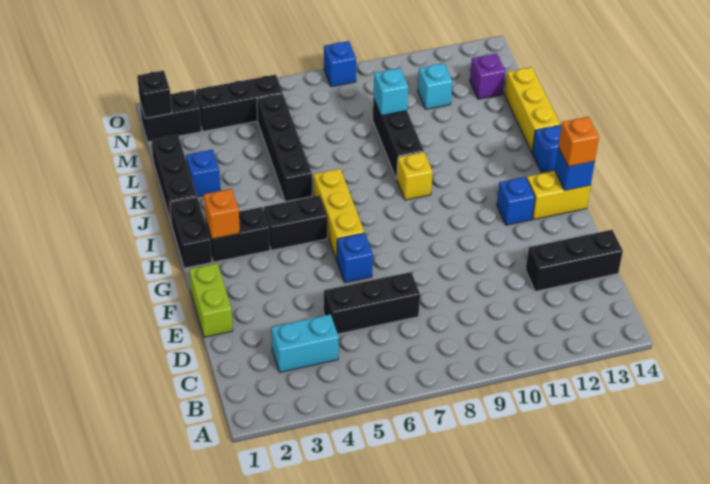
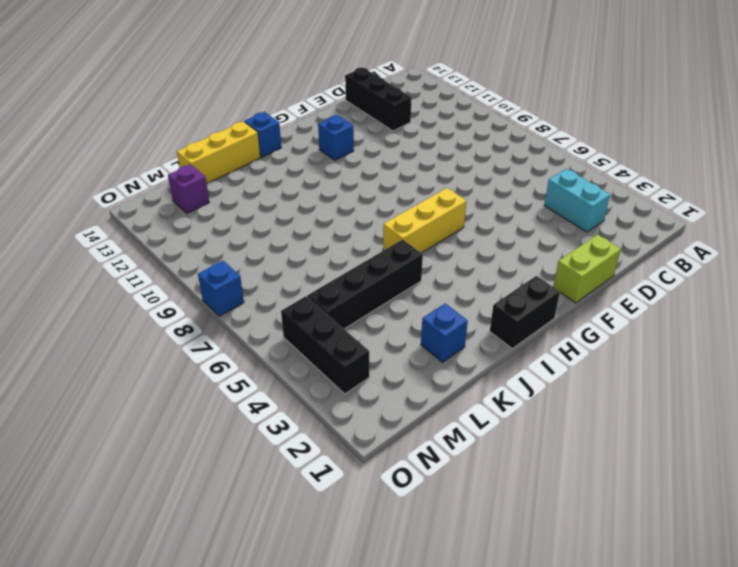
none -> black 1x3 brick [324,272,420,334]
none -> blue 1x1 brick [337,233,373,283]
none -> yellow 1x2 brick [527,171,591,220]

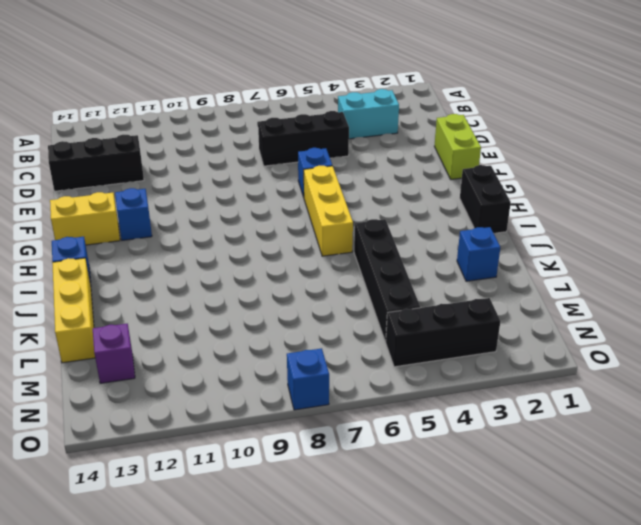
none -> black 1x2 brick [205,207,270,262]
none -> black 1x2 brick [264,195,327,250]
none -> yellow 1x1 brick [397,152,433,200]

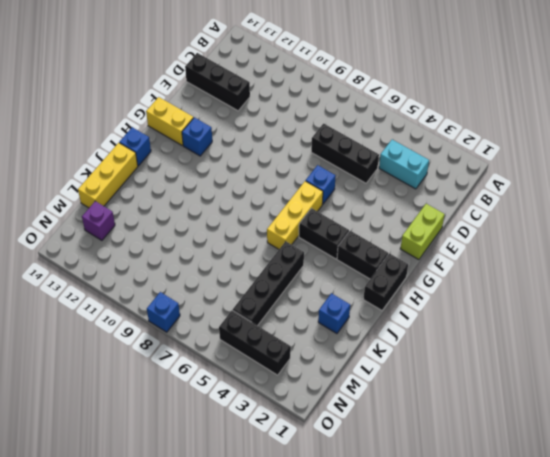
none -> yellow 1x1 brick [397,152,433,200]
none -> black 1x3 brick [151,135,197,221]
none -> black 1x3 brick [373,98,424,179]

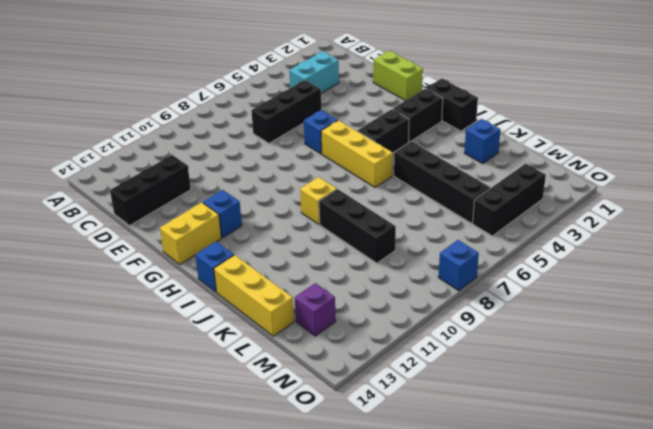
none -> black 1x3 brick [151,135,197,221]
none -> cyan 1x1 brick [418,63,452,109]
none -> black 1x2 brick [140,90,201,142]

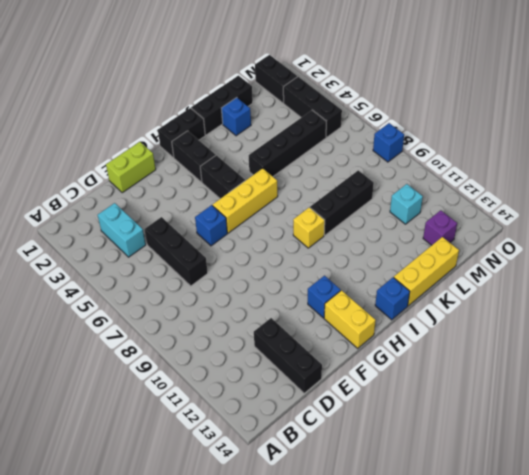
none -> blue 1x1 brick [555,147,595,191]
none -> orange 1x1 brick [204,189,240,239]
none -> cyan 1x1 brick [374,68,408,116]

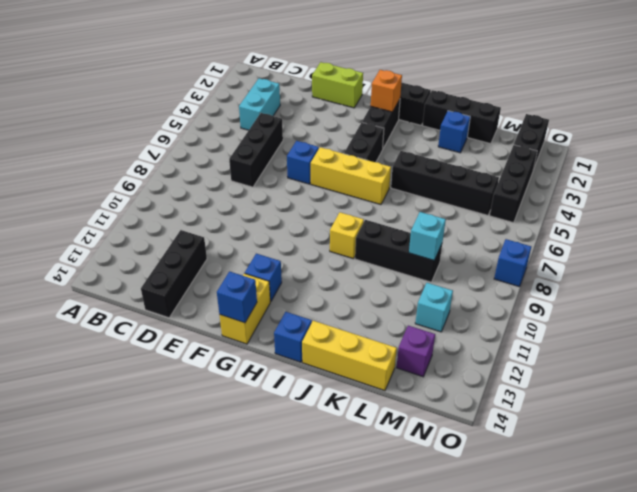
none -> black 1x1 brick [137,71,172,118]
none -> orange 1x1 brick [558,117,599,167]

